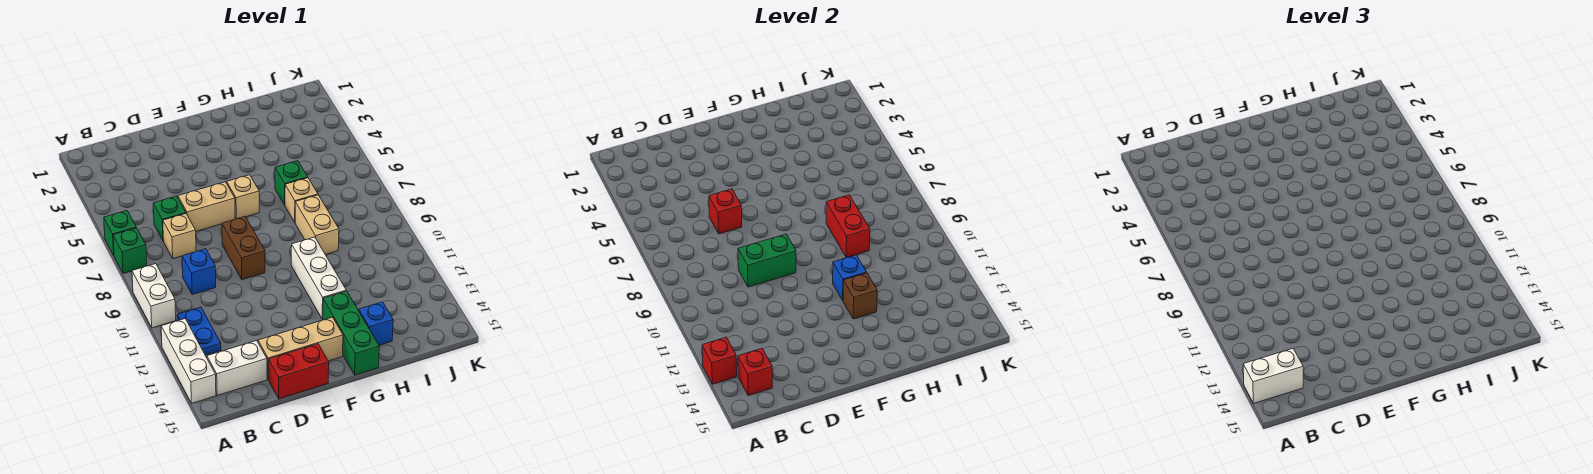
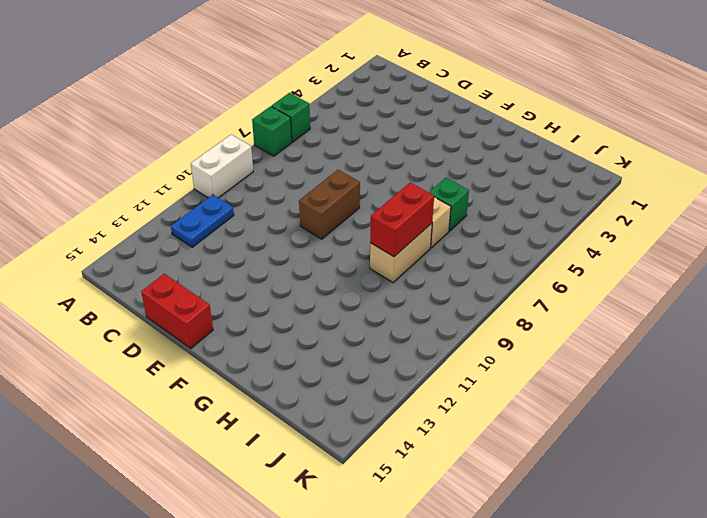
none -> white 1x3 brick [161,319,216,403]
none -> white 1x2 brick [207,341,267,396]
none -> green 1x1 brick [153,196,186,241]

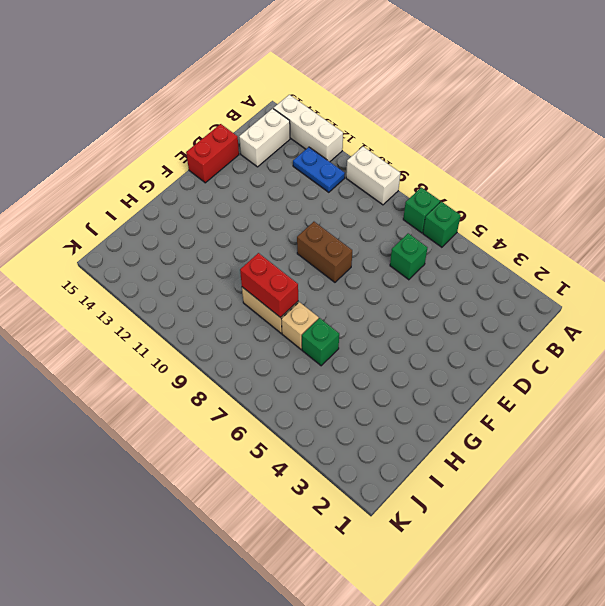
none -> tan 1x1 brick [163,214,196,259]
none -> blue 1x1 brick [182,249,216,295]
none -> tan 1x2 brick [178,182,235,231]

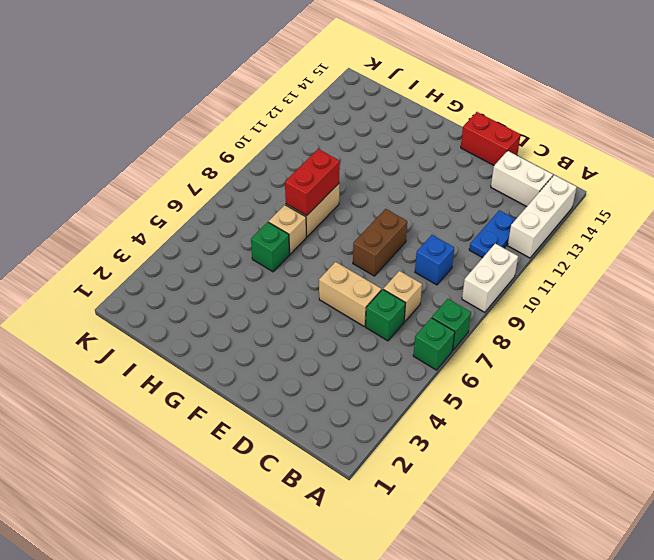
none -> tan 1x3 brick [258,317,343,380]
none -> tan 1x1 brick [227,175,259,219]
none -> white 1x3 brick [291,237,346,319]

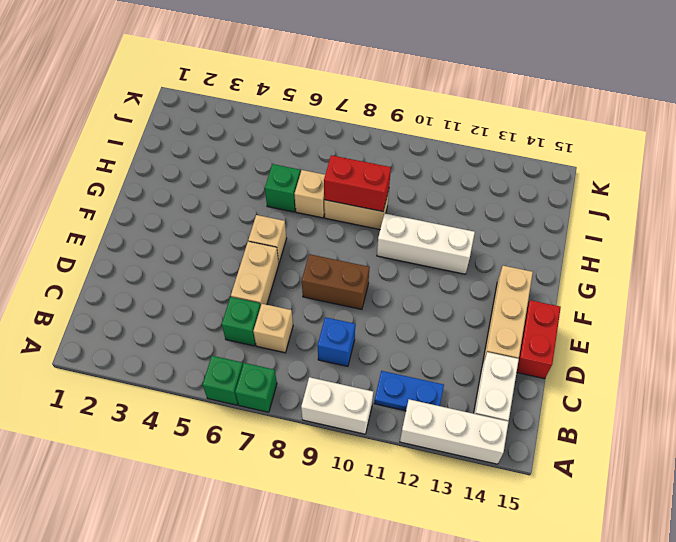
none -> green 1x3 brick [323,291,379,375]
none -> blue 1x1 brick [359,302,393,345]
none -> red 1x1 brick [702,337,737,384]

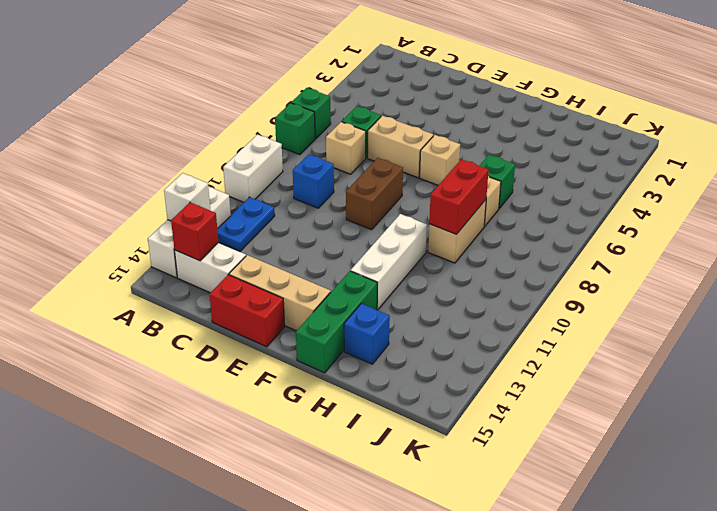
white 1x1 brick [164,173,210,221] -> red 1x1 brick [702,337,737,384]
none -> red 1x1 brick [709,189,742,234]
none -> green 1x2 brick [738,234,796,287]
none -> blue 1x1 brick [833,255,867,300]

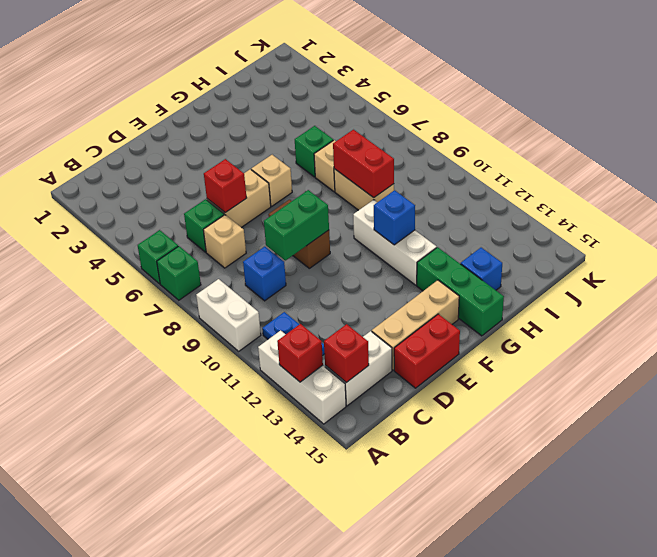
none -> brown 1x1 brick [843,273,877,319]
none -> white 1x2 brick [1243,348,1303,403]

